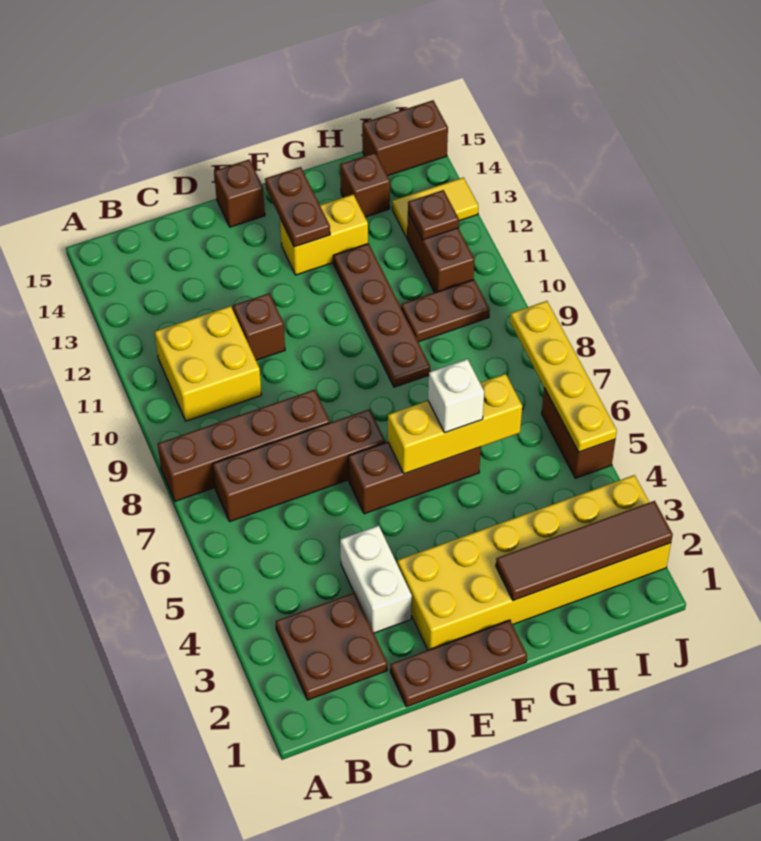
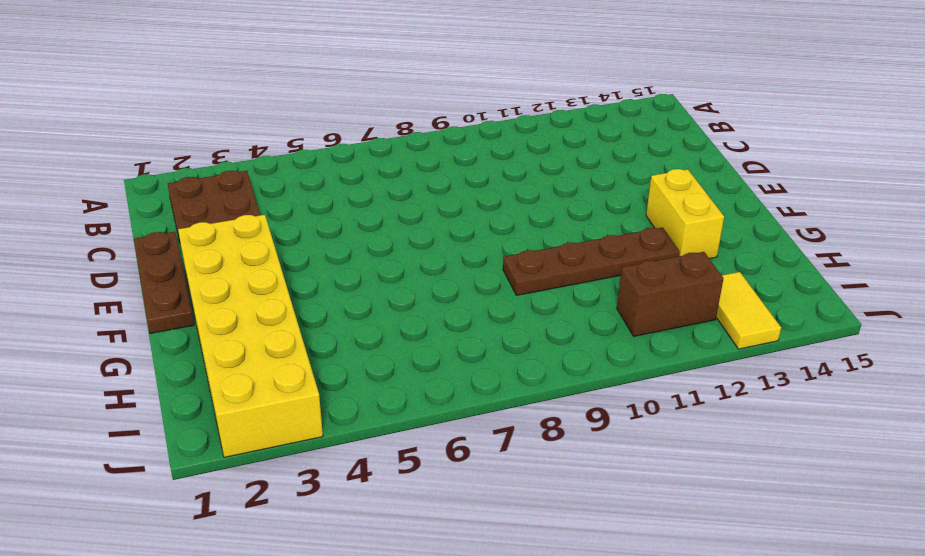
none -> brown 1x4 brick [158,390,330,501]
none -> brown 1x4 brick [213,409,385,522]
none -> yellow 2x2 brick [155,306,261,421]

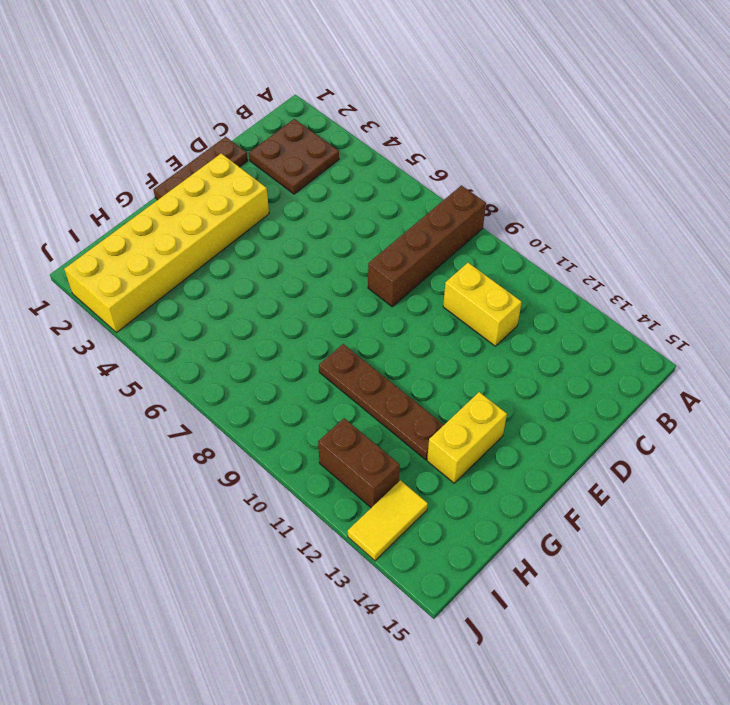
yellow 1x2 brick [443,263,522,346] -> yellow 2x2 brick [155,306,261,421]
none -> brown 1x4 brick [213,409,385,522]
none -> white 1x2 brick [340,526,412,633]
none -> brown 1x1 brick [233,293,285,360]

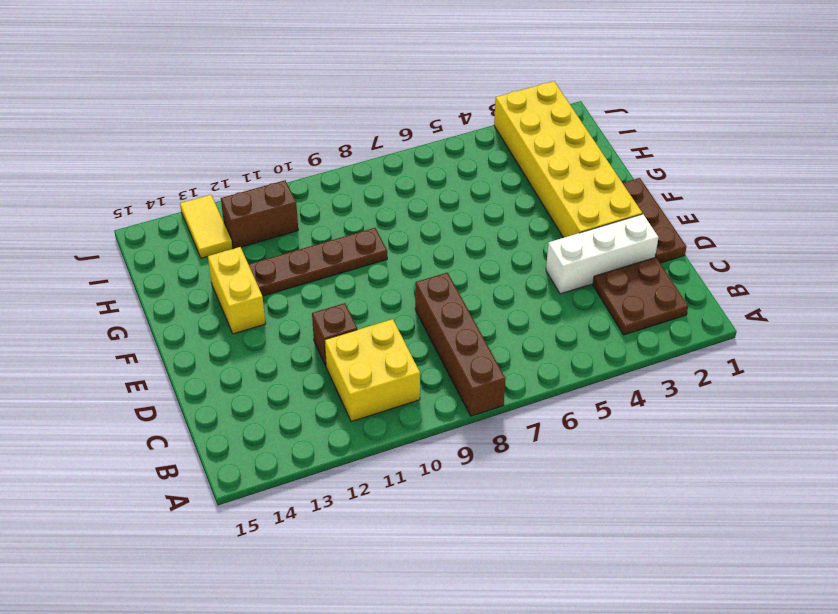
white 1x3 brick [546,214,658,294] -> white 1x2 brick [340,526,412,633]
none -> brown 1x4 brick [213,409,385,522]
none -> brown 1x3 brick [348,442,481,514]
none -> brown 1x1 brick [214,159,265,227]

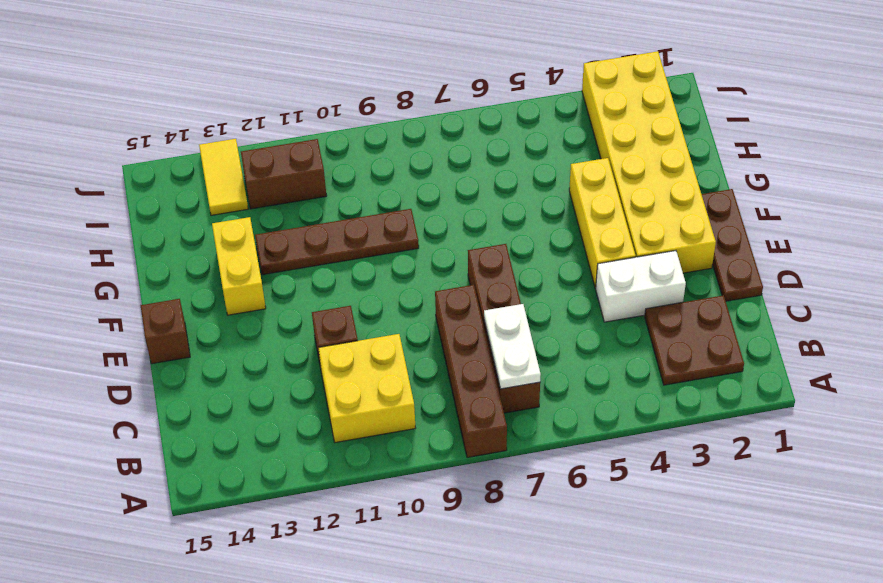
white 1x2 plate [484,304,541,389] -> none
yellow 1x3 brick [569,158,635,288] -> yellow 1x3 brick moved to [388,374,522,474]
none -> brown 1x3 brick [348,442,481,514]
none -> brown 1x2 plate [401,279,490,342]
none -> brown 1x1 brick [340,153,390,217]

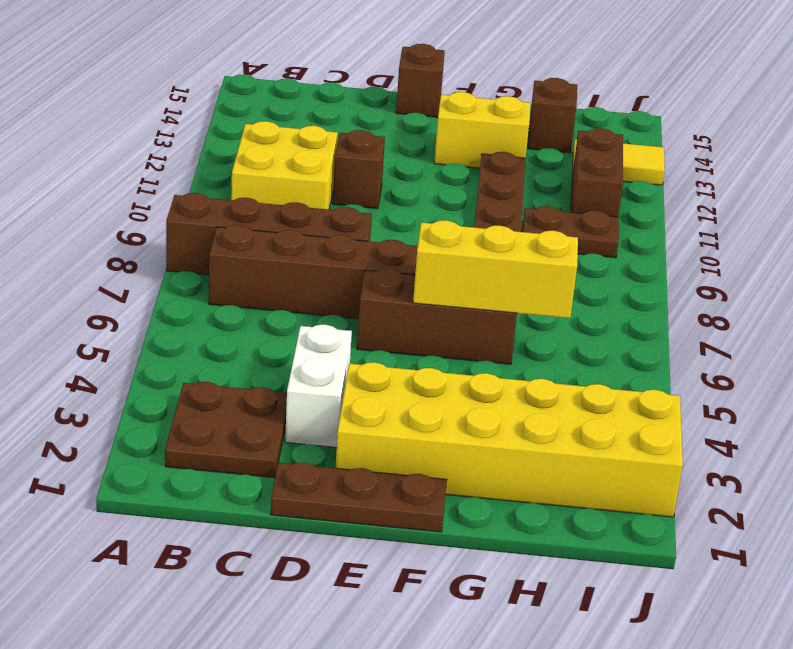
none -> brown 1x2 brick [362,100,448,176]
none -> brown 1x2 brick [542,388,615,478]
none -> brown 1x2 plate [265,167,330,247]

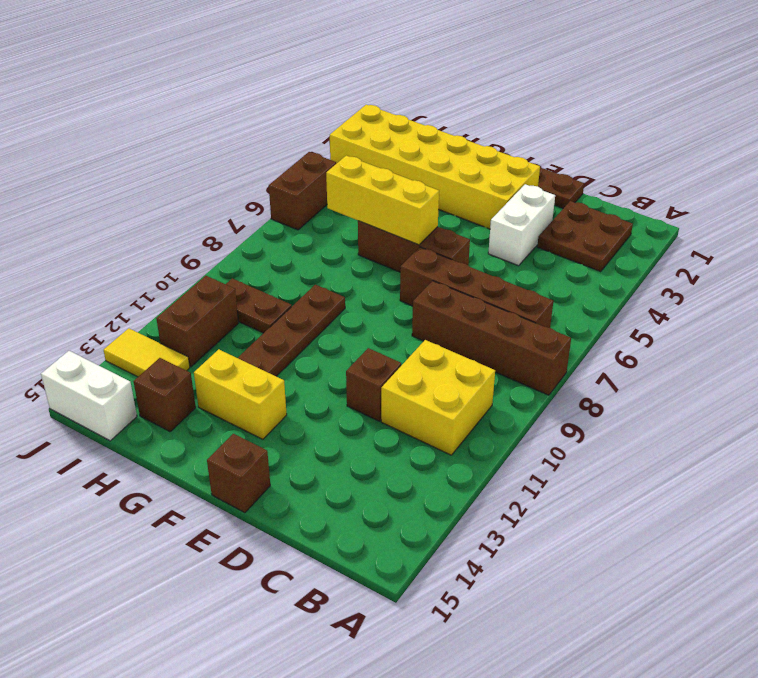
white 1x2 brick [41,351,137,441] -> brown 1x2 brick [362,100,448,176]
none -> brown 1x2 plate [265,167,330,247]
none -> brown 1x4 tile [496,501,673,601]
none -> brown 1x1 plate [408,190,459,240]

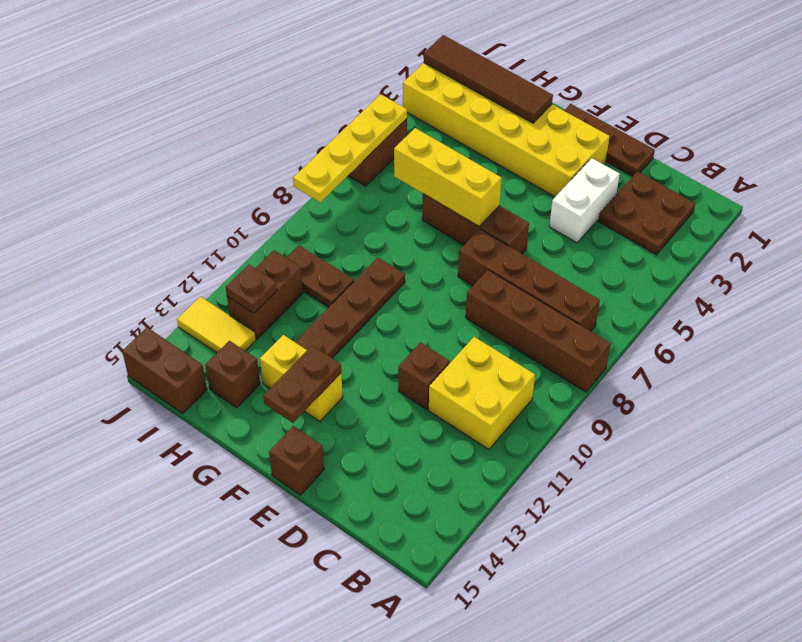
none -> white 1x1 brick [428,359,484,433]

